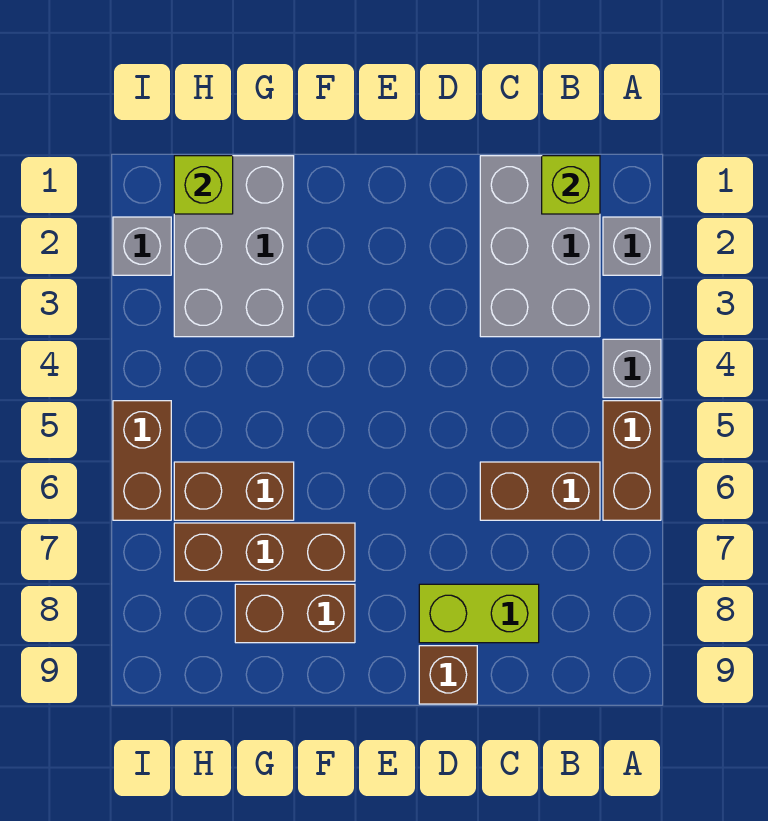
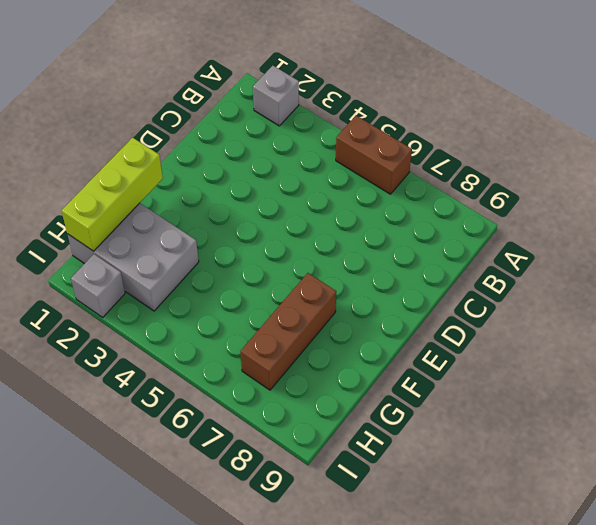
lime 1x3 brick [61,138,163,251] -> lime 1x1 brick [174,156,233,214]
none -> grey 1x1 brick [603,339,661,398]
none -> grey 2x3 brick [480,156,600,337]
none -> brown 1x2 brick [480,462,600,520]

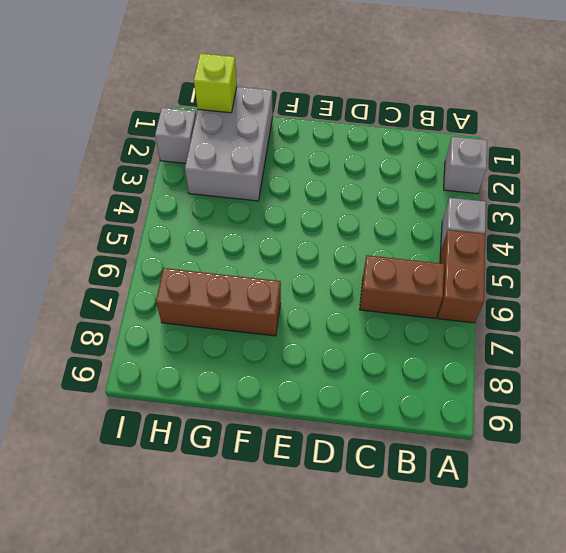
none -> grey 2x3 brick [480,156,600,337]
none -> lime 1x2 brick [419,584,539,643]
none -> brown 1x1 brick [419,646,477,704]

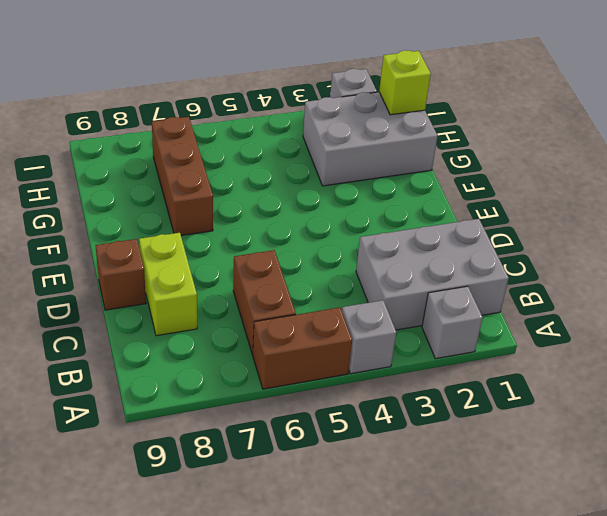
none -> brown 1x2 brick [235,584,355,643]
none -> brown 1x2 brick [174,462,294,520]
none -> brown 1x2 brick [113,401,171,520]

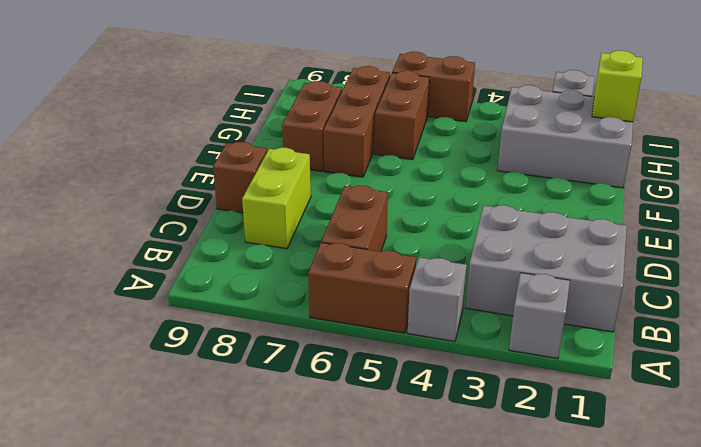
none -> lime 1x1 brick [542,156,600,214]

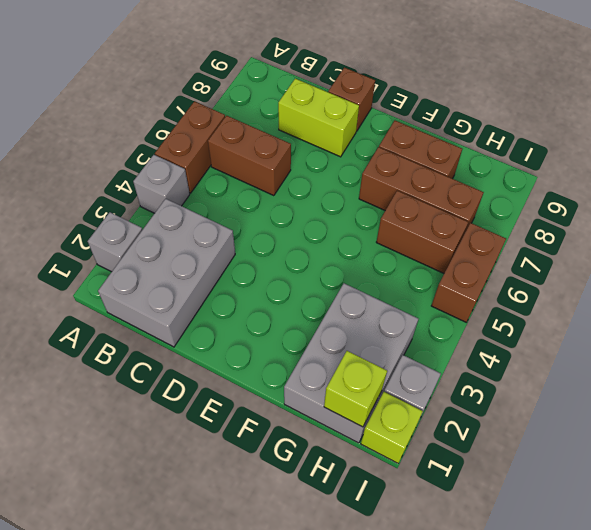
lime 1x1 brick [361,392,423,463] -> lime 1x1 brick moved to [542,156,600,214]

